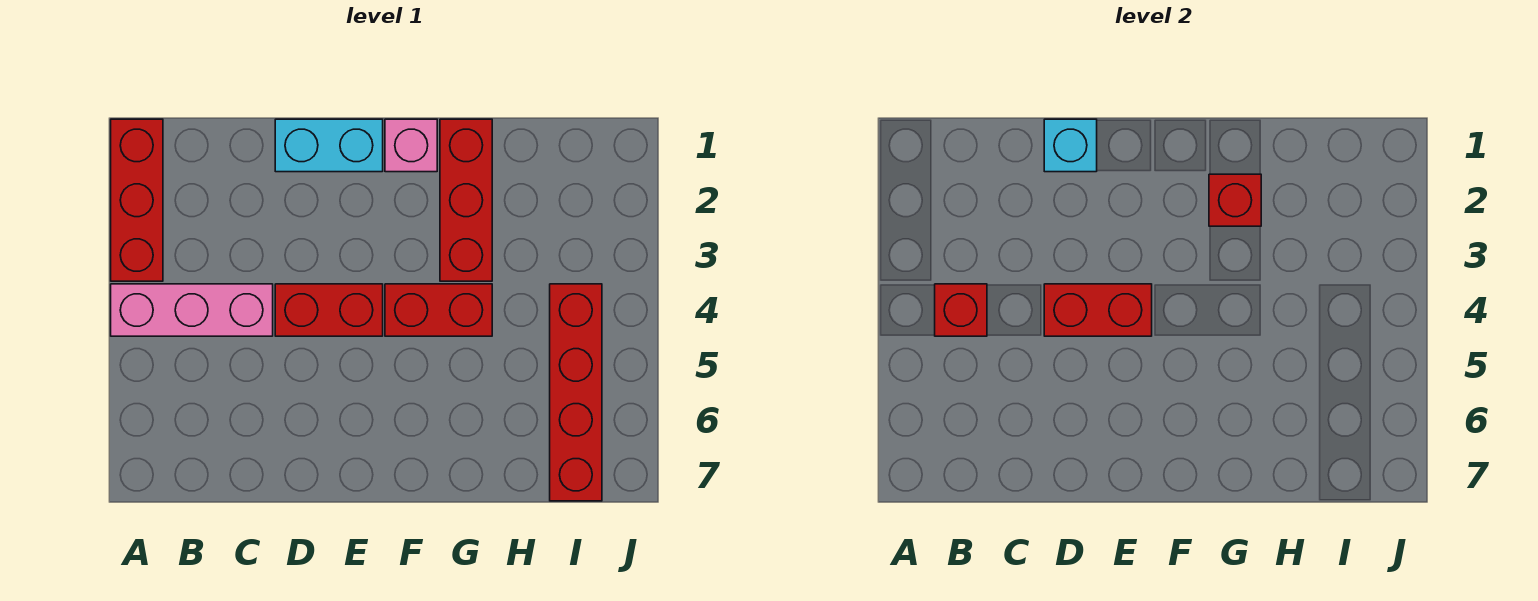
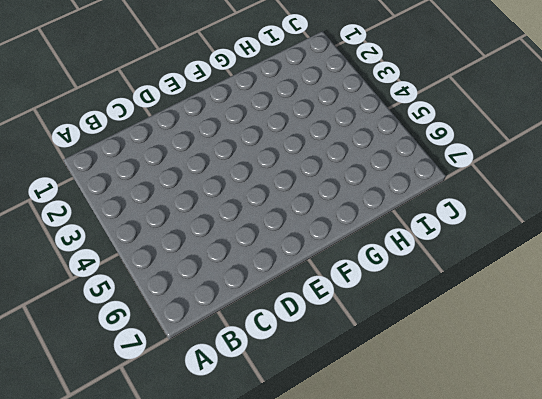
none -> red 1x3 brick [111,119,163,281]
none -> pink 1x3 brick [111,284,273,336]
none -> cyan 1x2 brick [275,119,383,172]

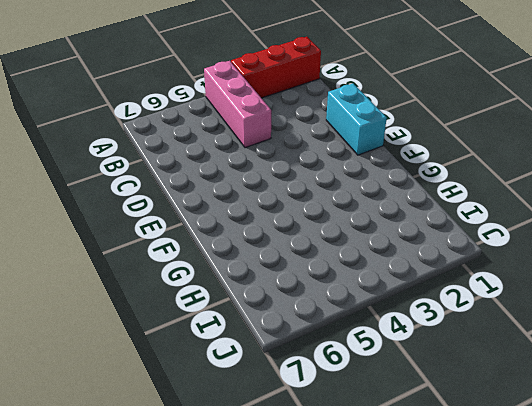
none -> red 1x2 brick [275,284,383,336]
none -> pink 1x1 brick [385,119,437,172]
none -> red 1x2 brick [385,284,492,336]

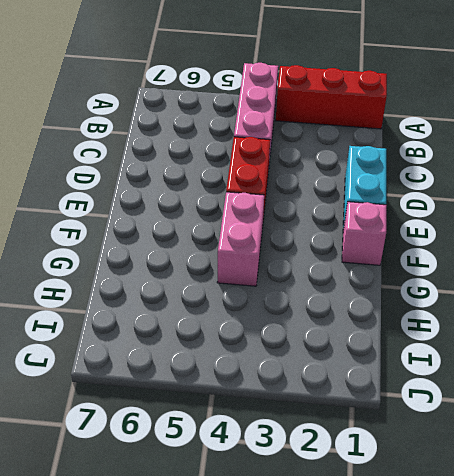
pink 1x2 brick [217,192,264,286] -> red 1x2 brick [385,284,492,336]
none -> red 1x3 brick [440,119,492,281]
none -> red 1x4 brick [550,284,602,501]
none -> red 1x1 brick [935,284,987,336]

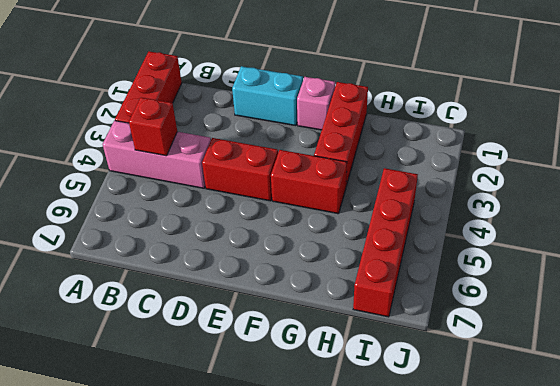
none -> cyan 1x1 brick [1044,119,1097,172]
none -> red 1x2 brick [1044,284,1152,336]
none -> red 1x1 brick [1209,174,1261,226]

